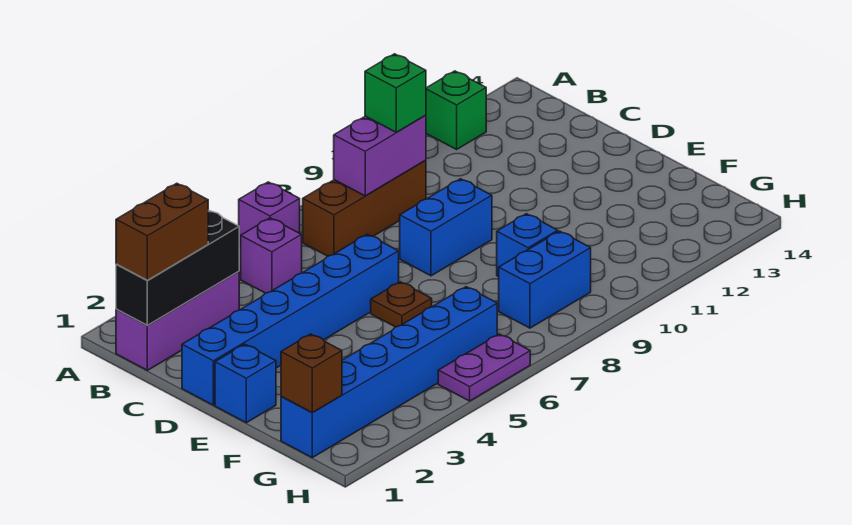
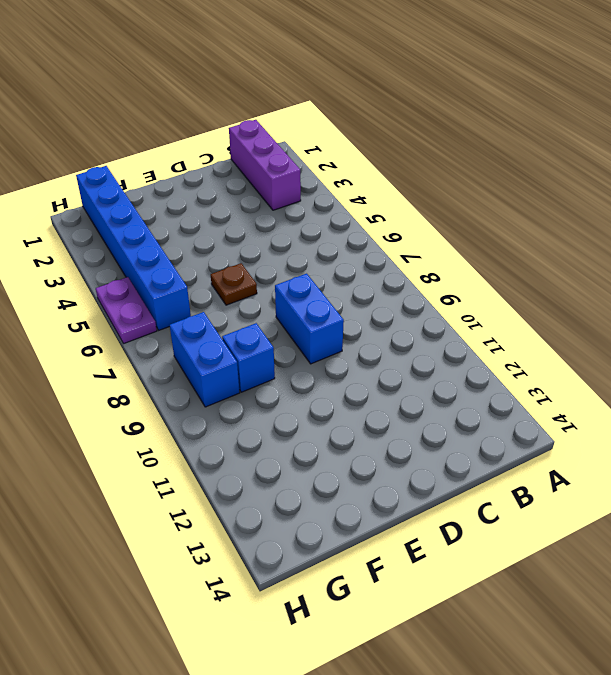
none -> purple 1x1 brick [239,182,300,245]
none -> green 1x1 brick [426,71,486,149]
none -> purple 1x1 brick [241,218,302,293]

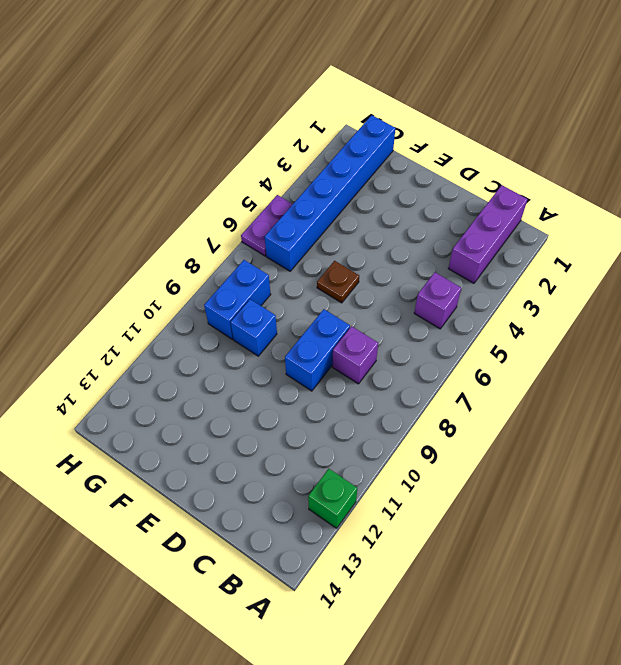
purple 1x1 brick [333,326,378,384] -> purple 1x1 brick moved to [239,182,300,245]
none -> brown 1x3 brick [303,160,426,256]
none -> blue 1x6 brick [182,234,399,405]
none -> blue 1x1 brick [215,344,276,423]

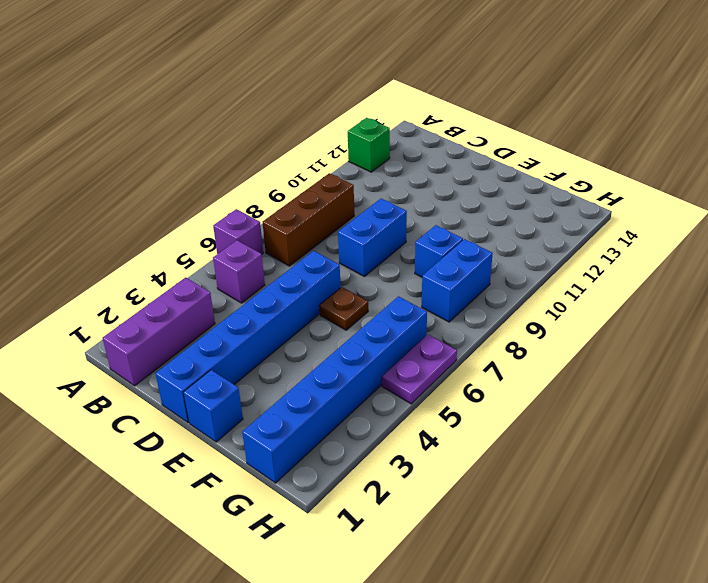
none -> black 1x3 brick [116,210,239,326]
none -> purple 1x2 brick [334,115,426,196]
none -> brown 1x1 brick [281,334,342,412]

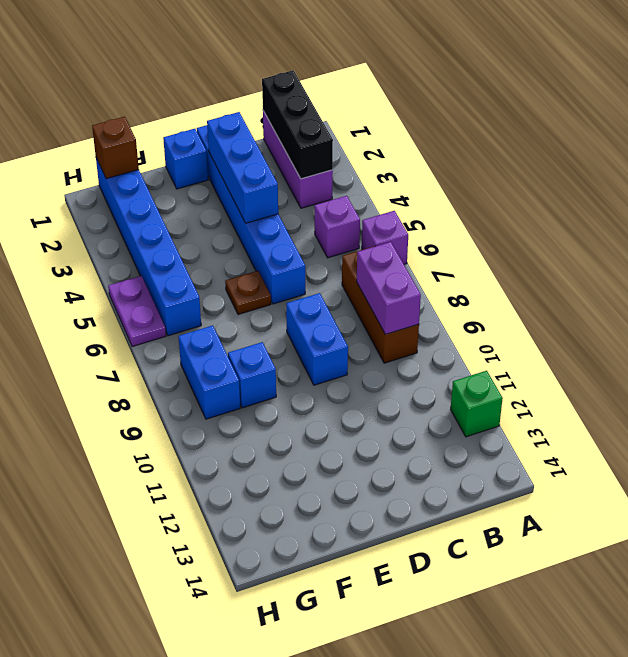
blue 1x3 brick [207,112,278,223] -> none
none -> brown 1x2 brick [116,183,208,281]
none -> green 1x1 brick [365,54,426,132]

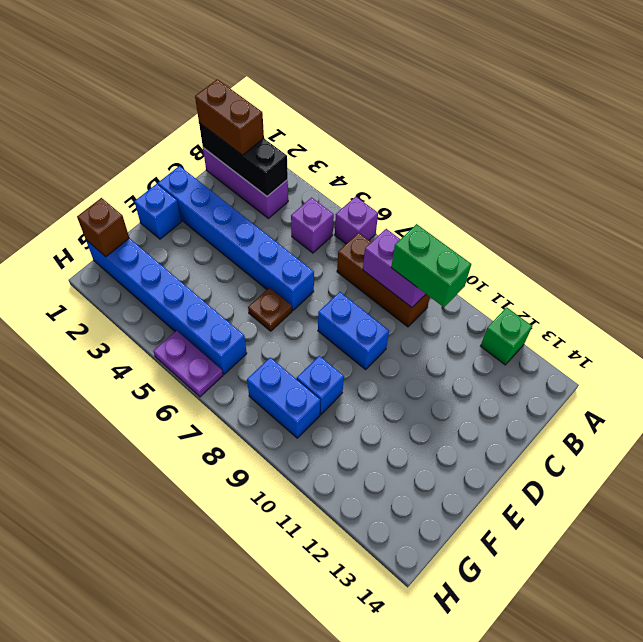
green 1x2 brick [391,224,471,307] -> green 1x1 brick [365,54,426,132]

